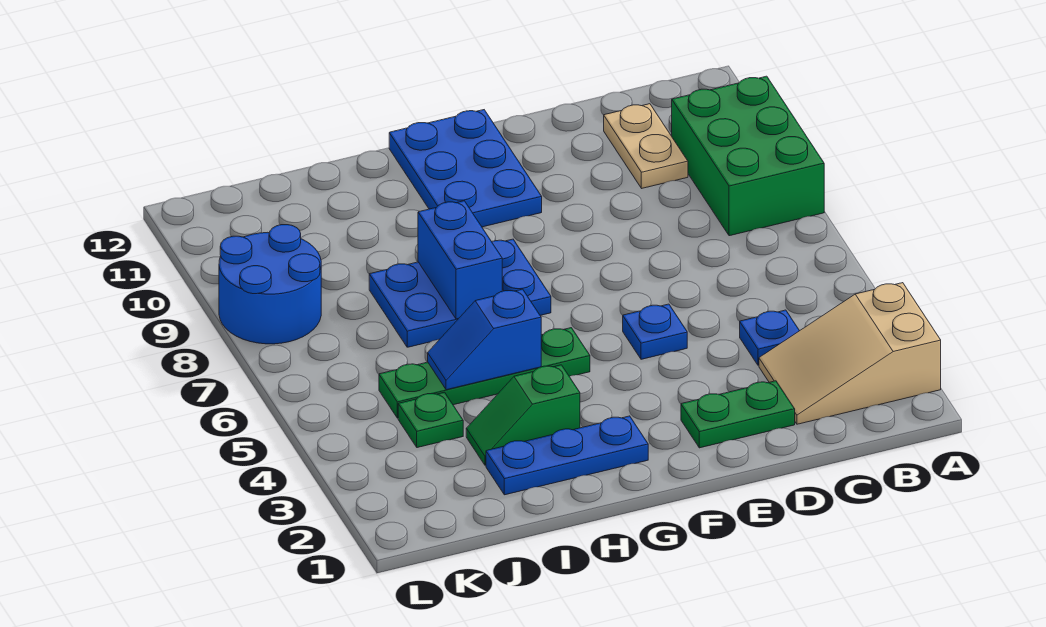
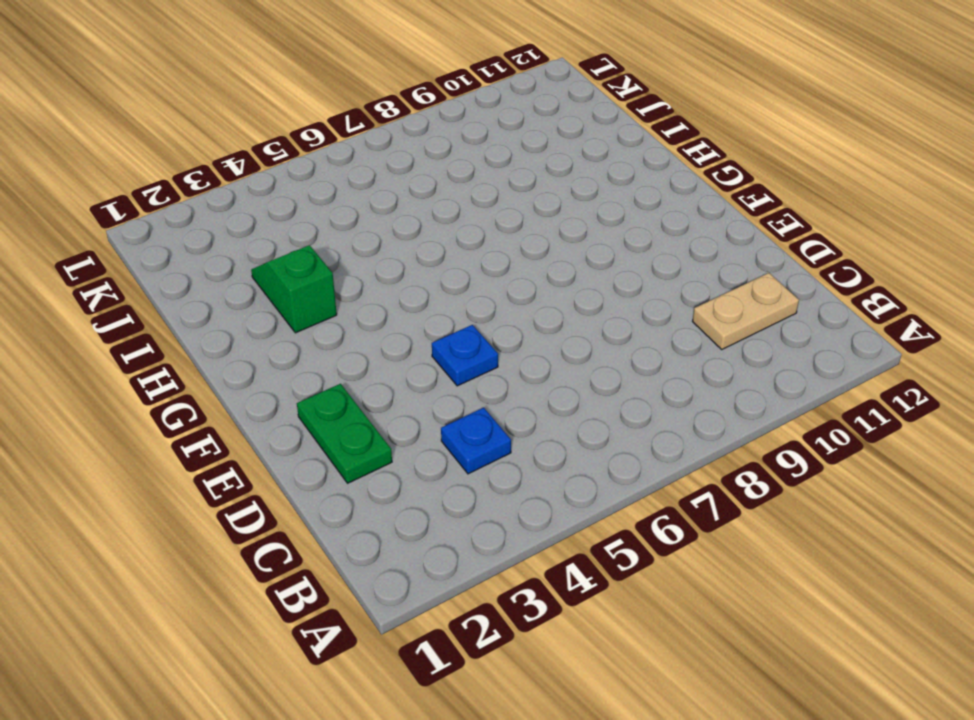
none -> tan 2x3 slope [759,283,941,424]
none -> green 2x3 brick [672,76,824,236]
none -> blue 2x3 plate [389,110,542,227]

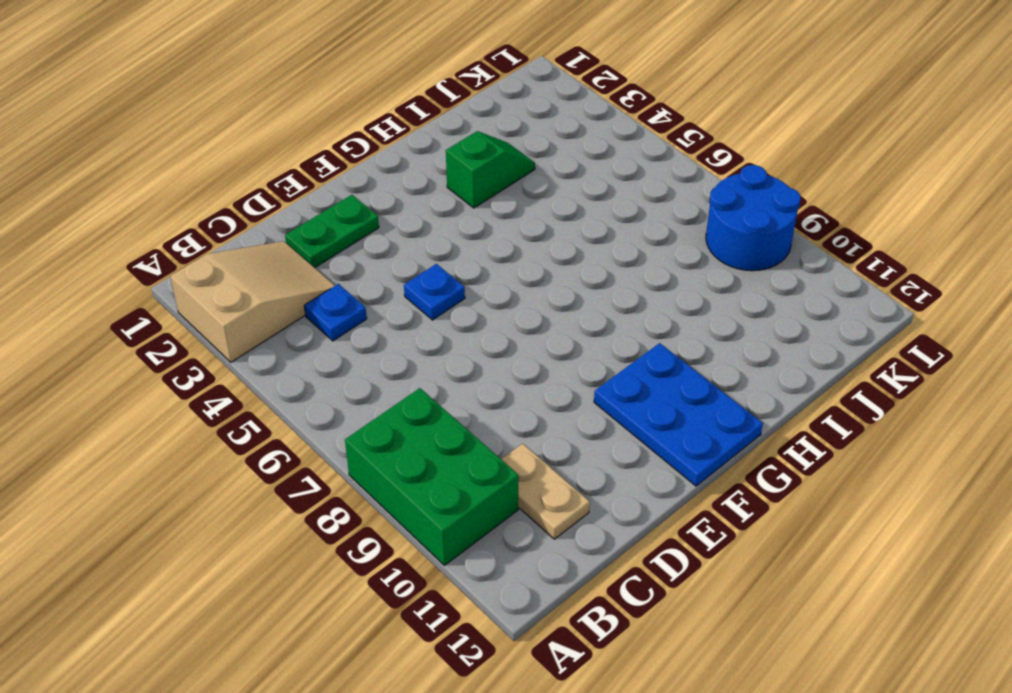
none -> blue 1x3 plate [486,416,648,495]
none -> green 1x4 plate [379,328,590,418]
none -> blue 2x3 plate [369,239,551,347]

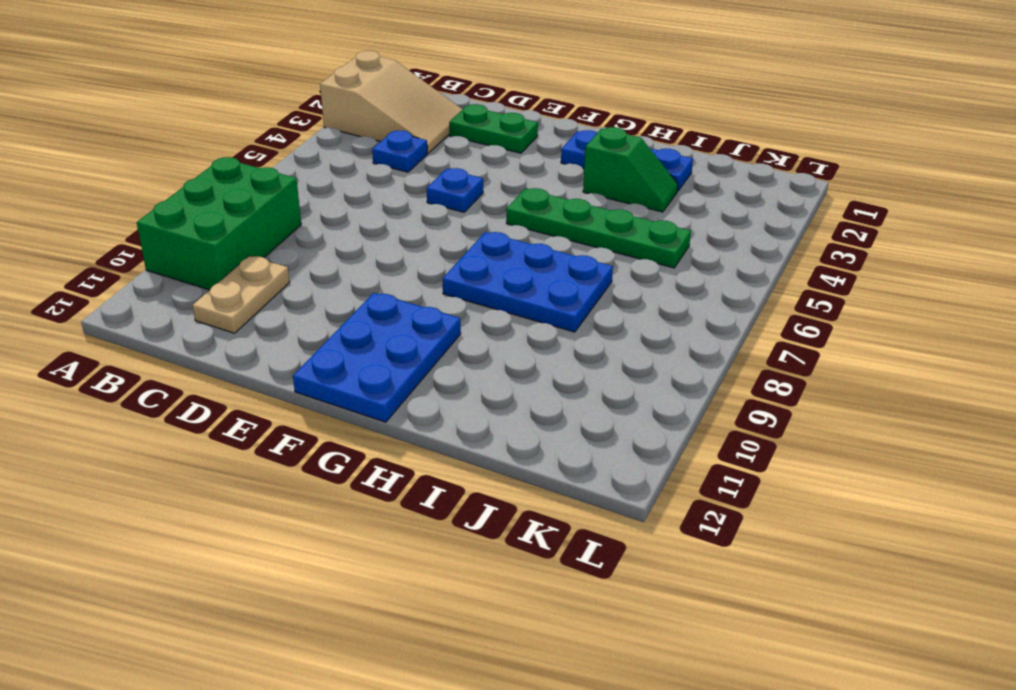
none -> green 1x1 plate [398,392,463,448]
none -> blue 2x2 round brick [219,225,321,344]
none -> blue 1x2 slope [428,289,541,390]

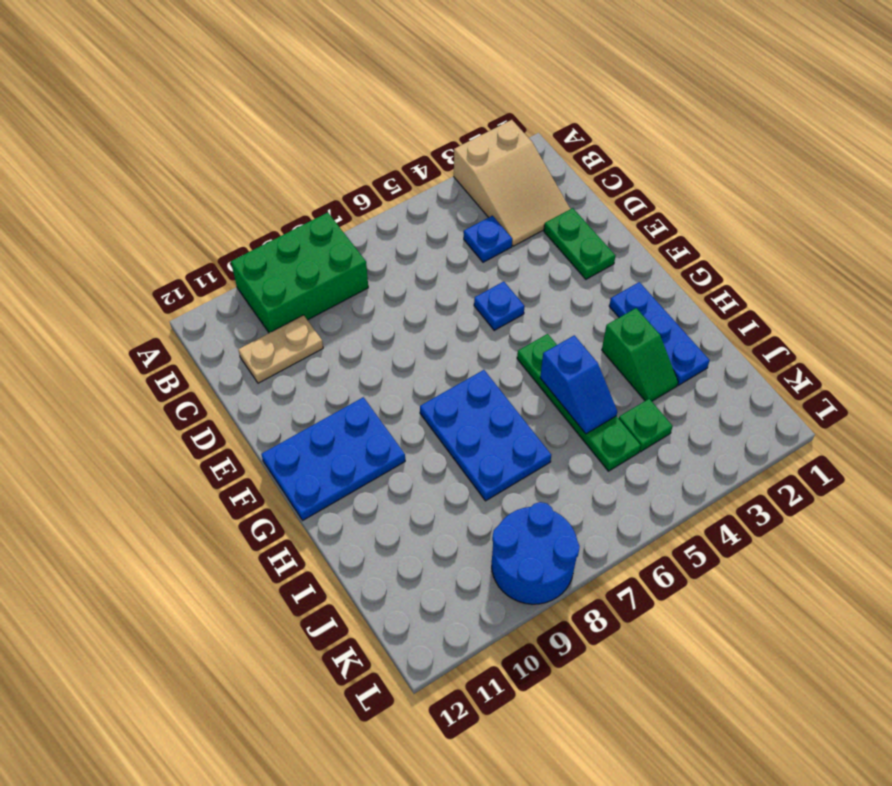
none -> blue 1x2 brick [418,201,502,319]

